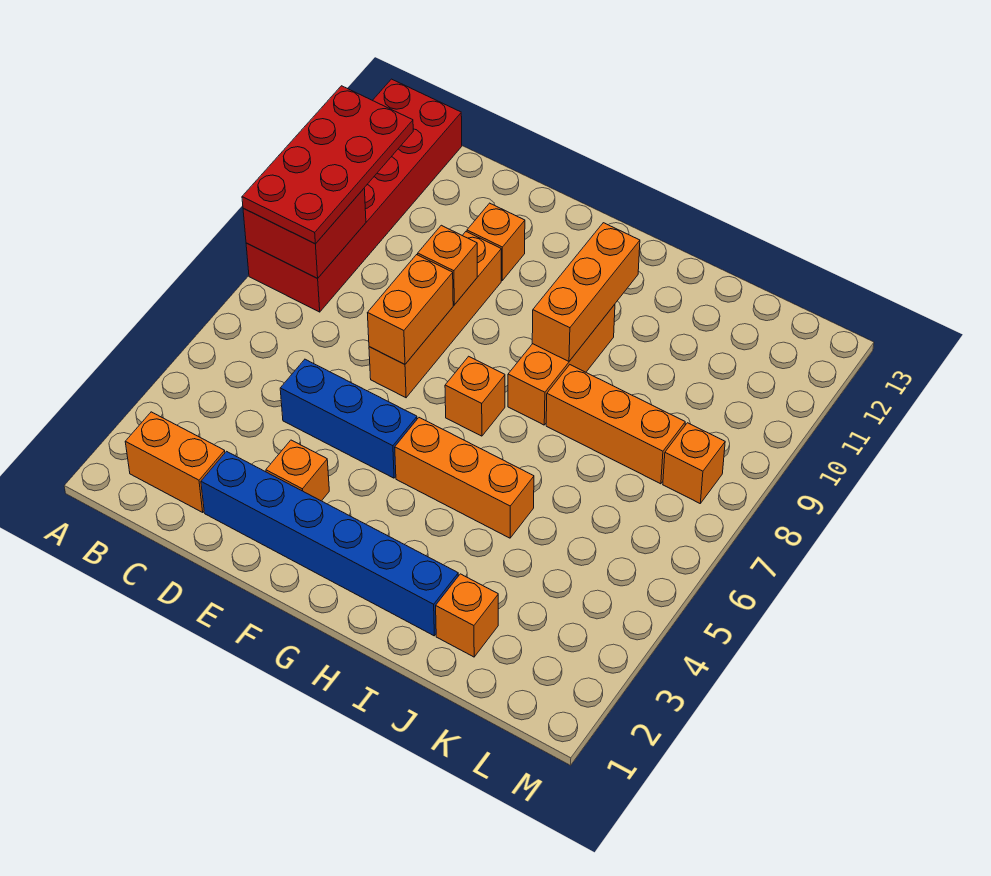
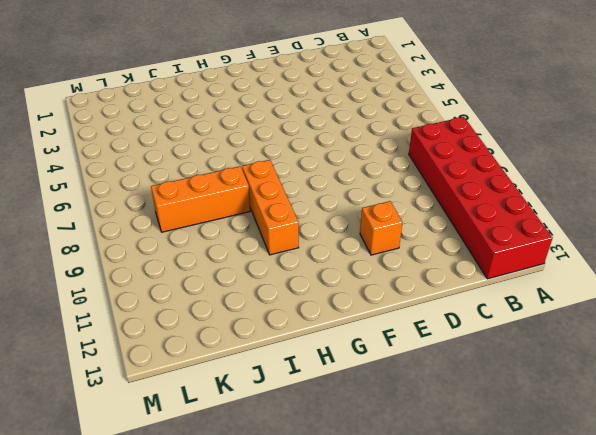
none -> orange 1x2 brick [125,412,225,512]
none -> blue 1x6 brick [201,451,458,636]
none -> blue 1x3 brick [280,359,417,478]

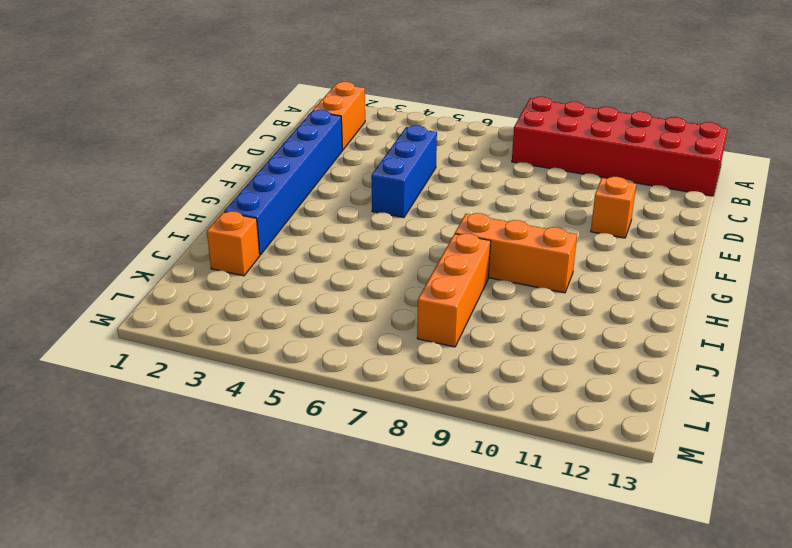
none -> orange 1x1 brick [266,440,329,501]
none -> orange 1x4 brick [369,232,501,398]
none -> orange 1x3 brick [395,418,534,538]

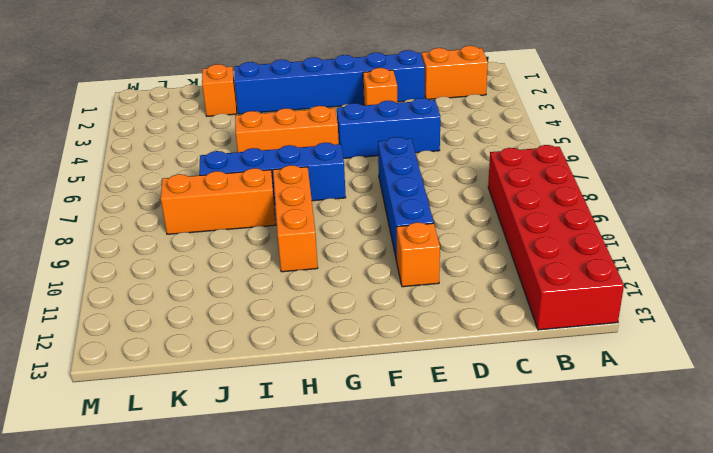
blue 1x4 brick [378,137,434,261] -> orange 1x4 brick [369,232,501,398]
blue 1x4 brick [199,143,346,204] -> orange 1x1 brick [445,356,505,436]
none -> orange 1x1 brick [663,423,725,503]
none -> red 2x2 brick [243,189,366,278]
none -> orange 1x2 brick [368,255,453,364]

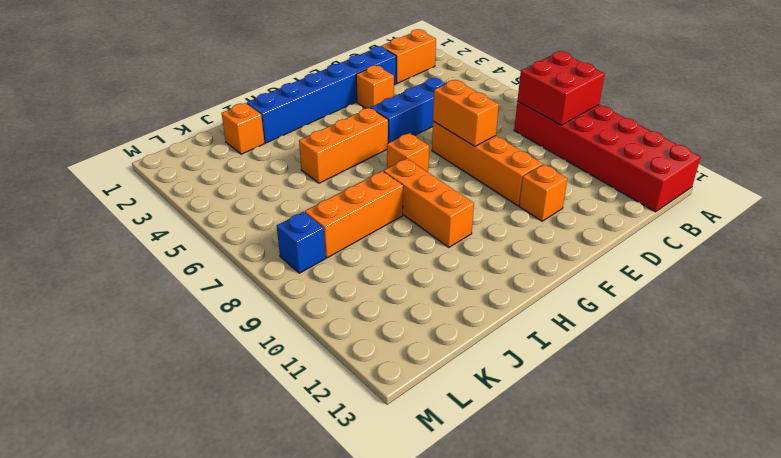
blue 1x1 brick [277,212,326,273] -> orange 1x1 brick [663,423,725,503]
none -> orange 1x1 brick [418,225,477,305]
none -> orange 1x3 brick [532,223,640,361]
none -> red 2x4 plate [242,86,413,244]

